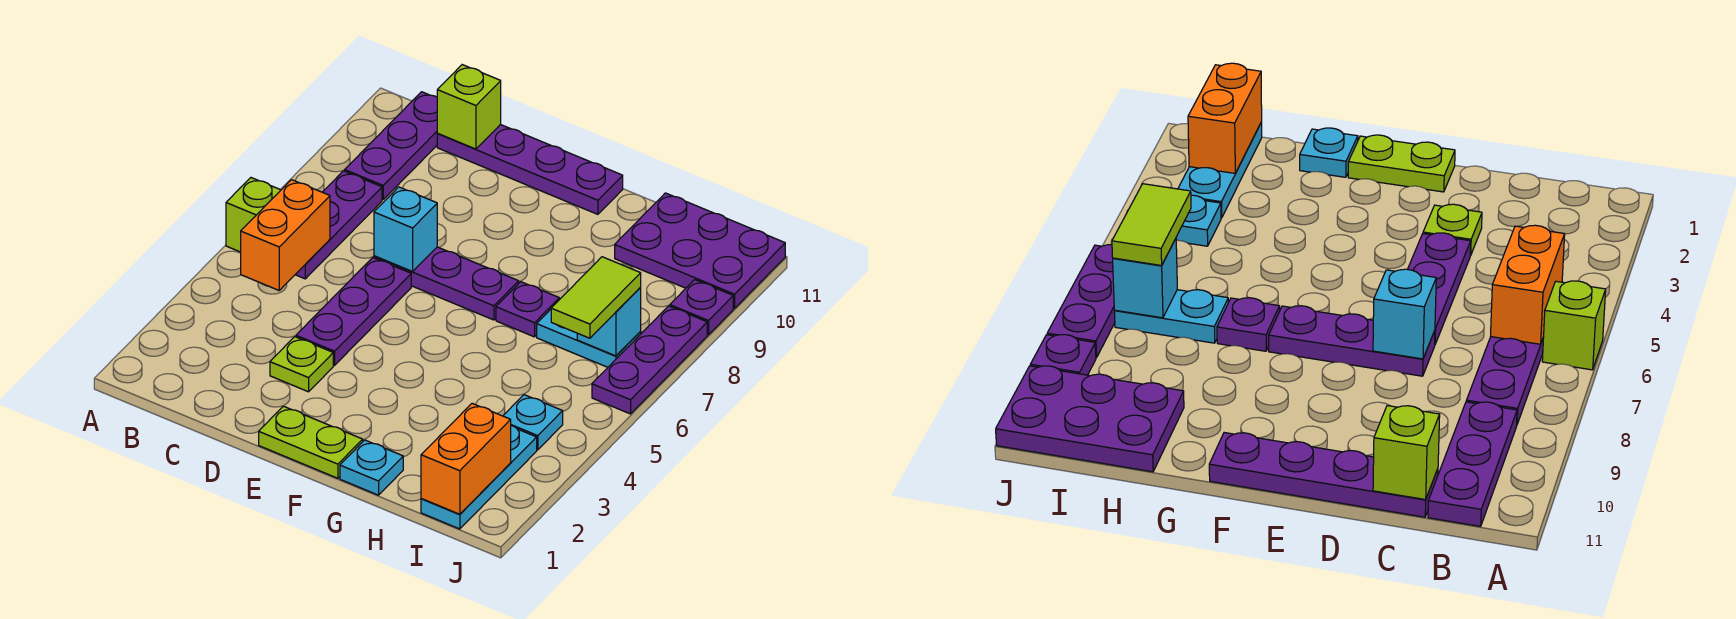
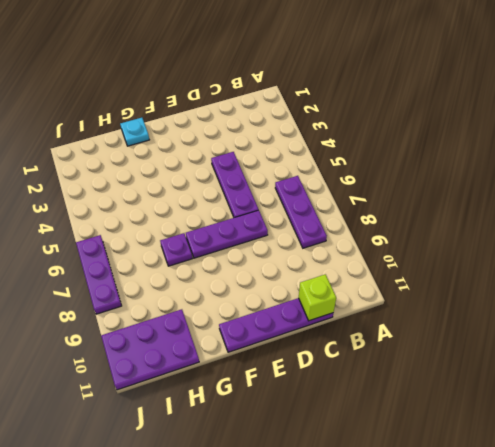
none -> lime 1x1 brick [226,178,281,252]
none -> purple 1x3 plate [345,92,437,199]
none -> lime 1x1 plate [270,337,333,392]

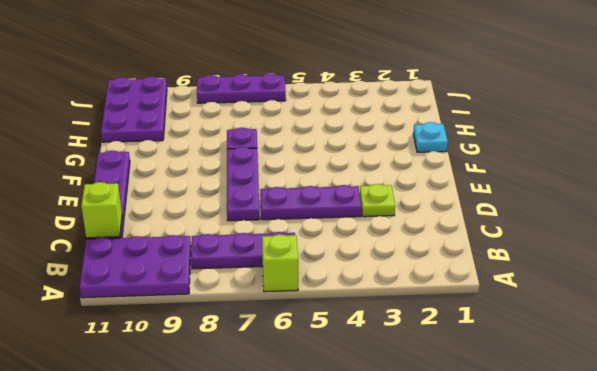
purple 2x3 plate [79,235,191,298] -> purple 1x3 plate [345,92,437,199]
none -> lime 1x2 plate [259,406,363,478]
none -> cyan 1x2 plate [537,309,641,367]
none -> cyan 1x3 plate [421,425,537,529]

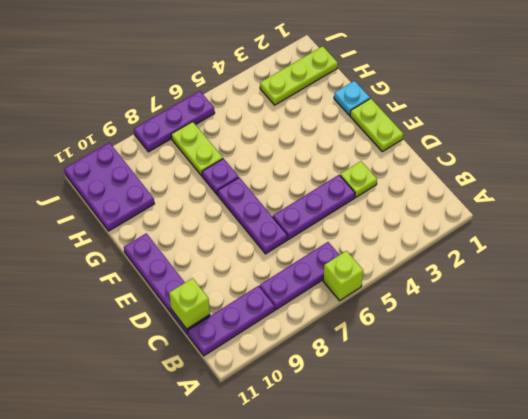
lime 1x2 plate [171,122,223,176] -> cyan 1x2 plate [537,309,641,367]
lime 1x3 plate [260,46,338,105] -> cyan 1x3 plate [421,425,537,529]
none -> cyan 1x1 plate [503,395,563,450]
none -> purple 1x1 plate [670,280,733,335]
none -> orange 1x2 brick [241,180,330,290]

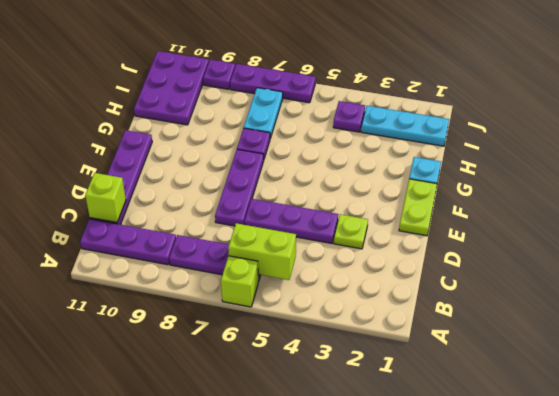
lime 1x2 brick [228,223,296,280] -> orange 1x2 brick [241,180,330,290]
purple 1x1 plate [333,101,365,132] -> cyan 1x1 plate [503,395,563,450]
none -> cyan 1x1 brick [374,187,437,272]
none -> orange 1x2 brick [421,403,511,514]
none -> cyan 1x1 brick [577,288,641,356]

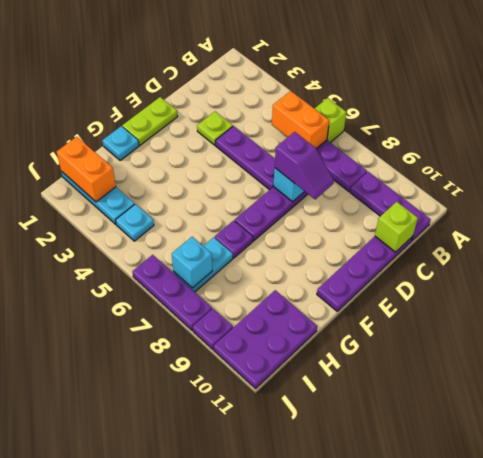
purple 1x2 slope [275,132,334,199] -> none
none -> lime 1x2 tile [551,257,641,338]

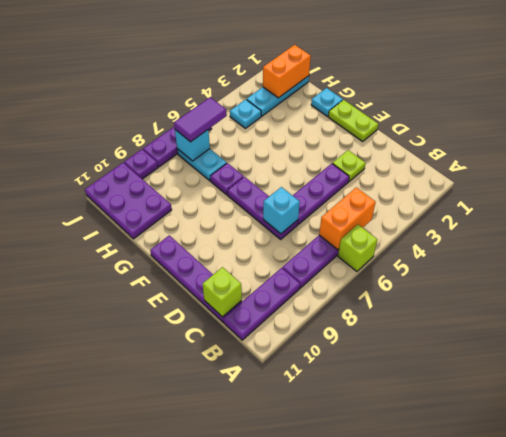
purple 1x2 tile [174,97,227,142] -> lime 1x2 tile [551,257,641,338]

